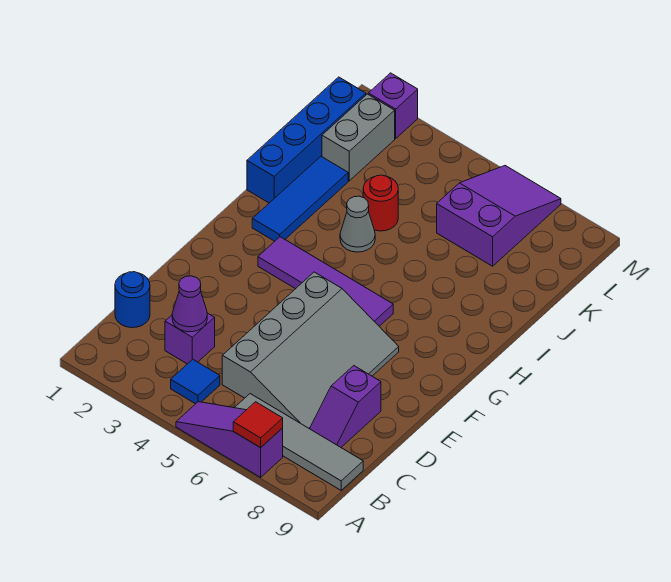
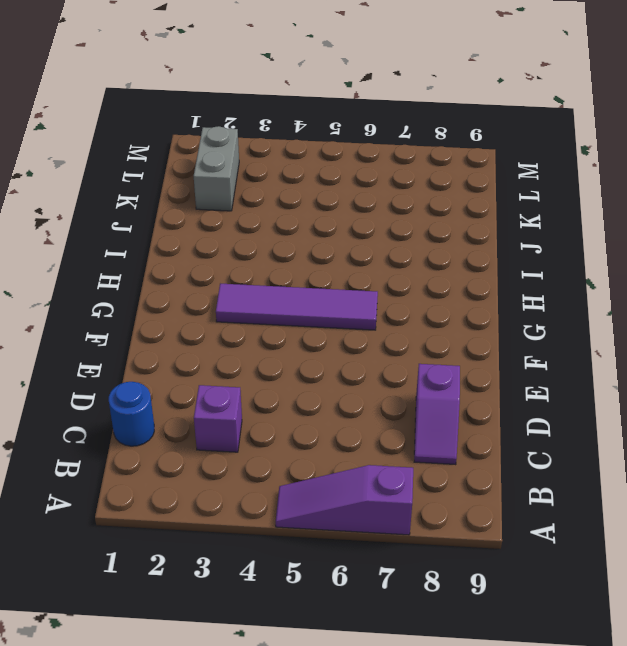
none -> blue 1x1 tile [171,359,220,404]
none -> grey 1x4 tile [235,394,363,490]
none -> grey 3x4 slope [222,272,399,429]

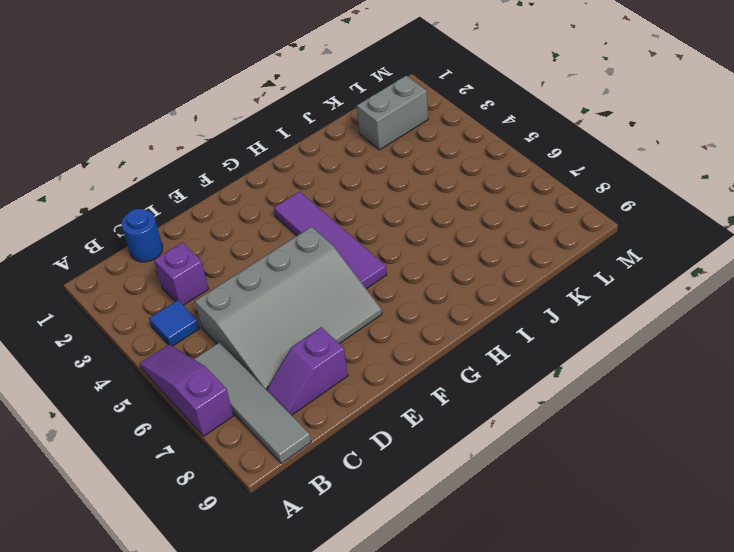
none -> blue 1x3 tile [252,156,348,241]
none -> blue 1x4 brick [247,77,366,203]
none -> grey 1x1 cone [340,196,375,252]

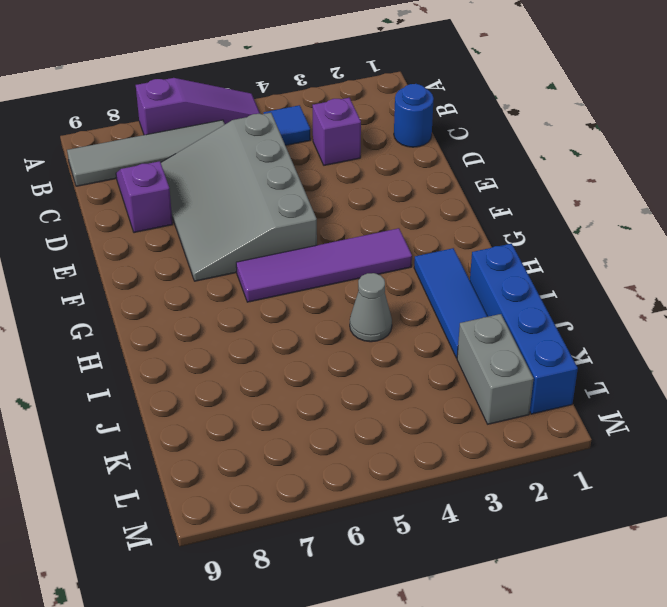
none -> red 1x1 round brick [363,175,398,231]
none -> purple 2x3 slope [437,166,561,266]
none -> purple 1x1 brick [368,73,418,139]

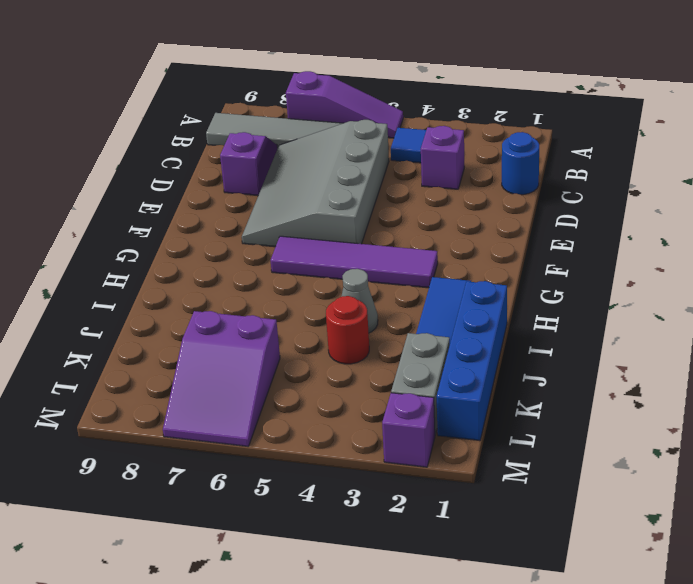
none -> red 1x1 tile [233,402,283,448]
none -> purple 1x1 cone [172,276,207,332]

